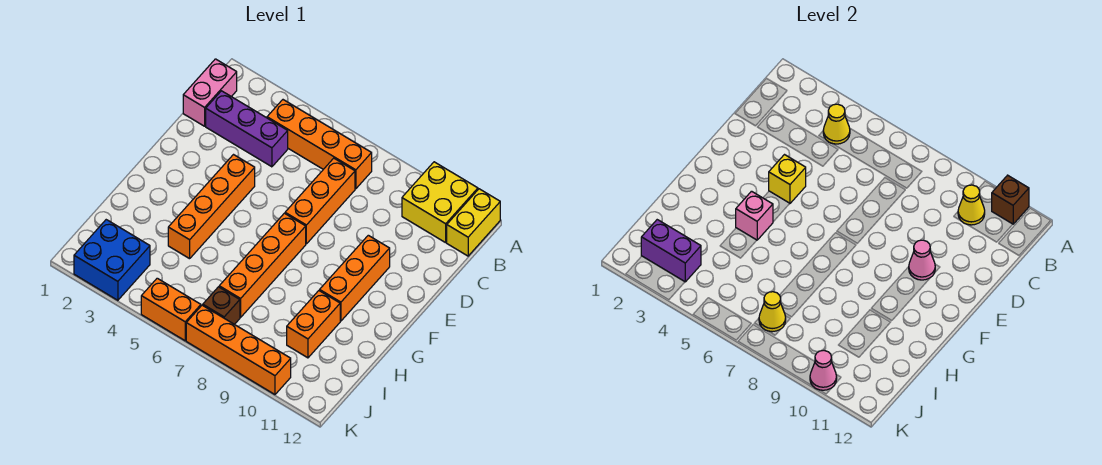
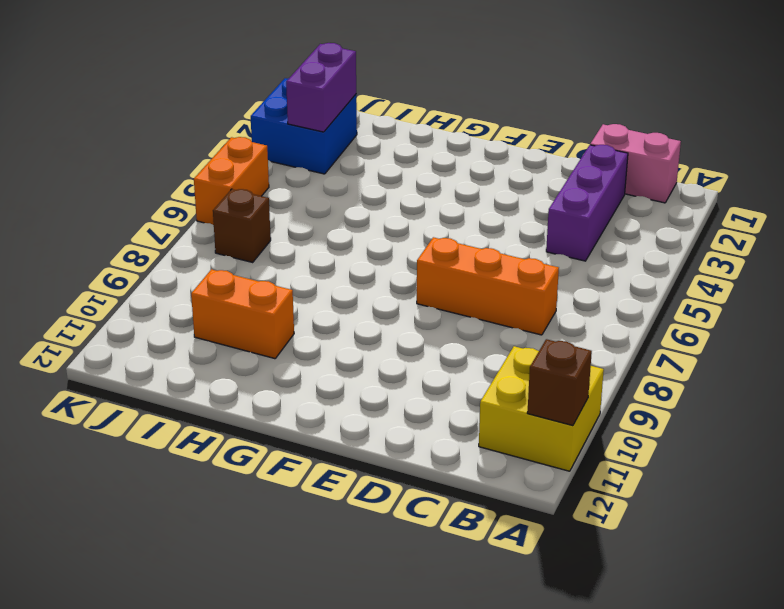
none -> yellow 1x2 brick [447,189,500,256]
none -> orange 1x4 brick [267,100,372,189]
none -> orange 1x4 brick [168,155,255,259]

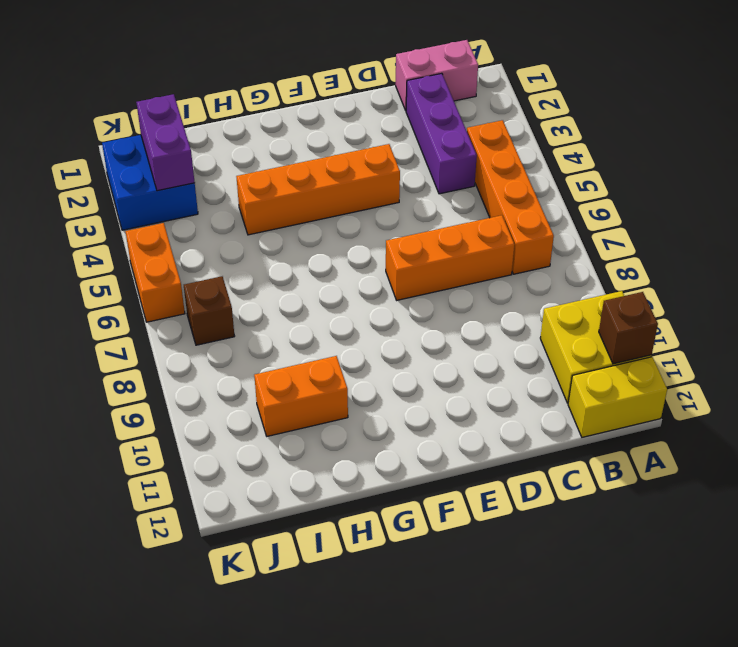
none -> orange 1x3 brick [320,235,390,321]
none -> orange 1x4 brick [219,213,306,317]
none -> orange 1x4 brick [186,305,291,394]

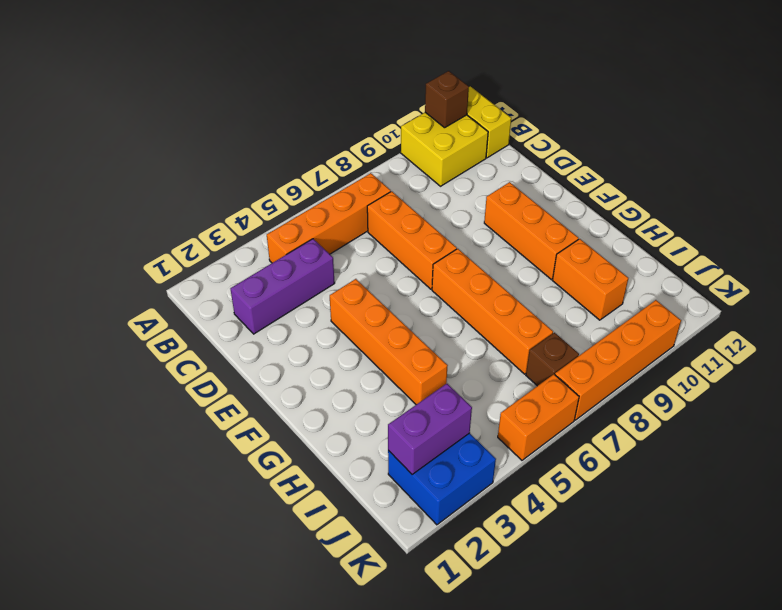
none -> pink 1x2 brick [183,59,237,126]
none -> yellow 1x1 cone [823,104,850,144]
none -> yellow 1x1 cone [958,185,985,225]

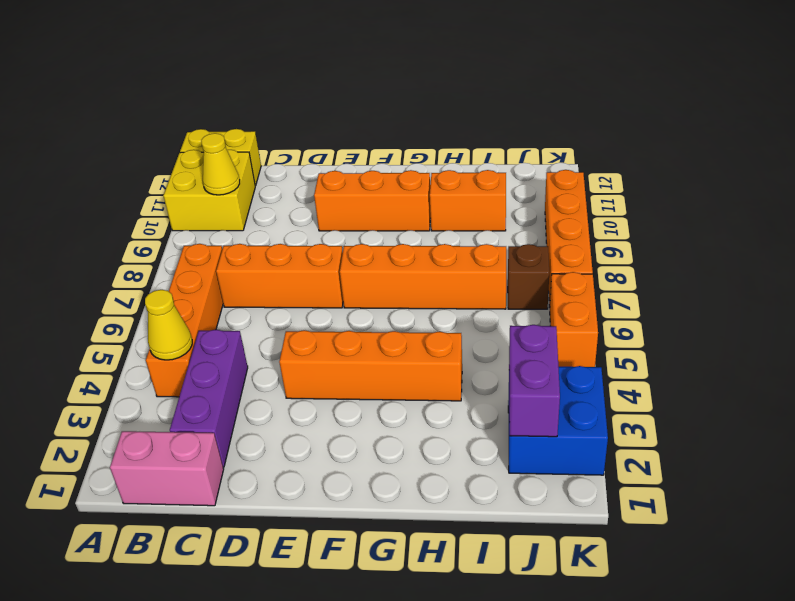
none -> brown 1x1 brick [992,175,1029,224]
none -> yellow 1x1 brick [769,155,806,203]
none -> pink 1x1 cone [909,240,935,280]

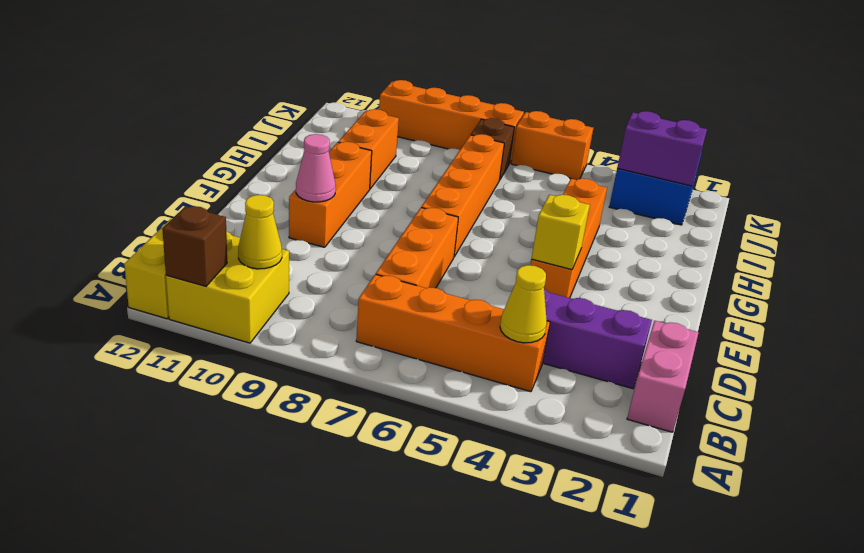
none -> pink 1x1 brick [736,191,773,240]
none -> yellow 1x1 cone [759,292,786,332]
none -> pink 1x1 cone [810,350,837,390]

